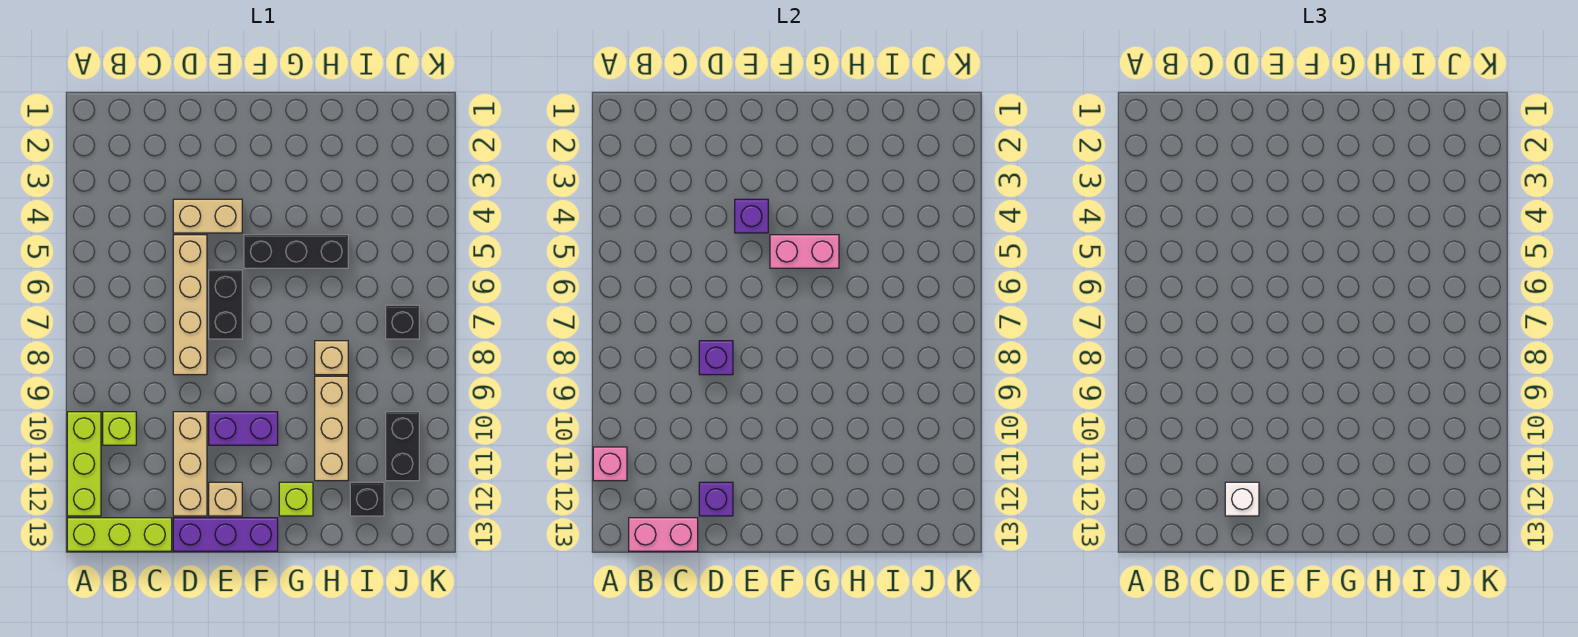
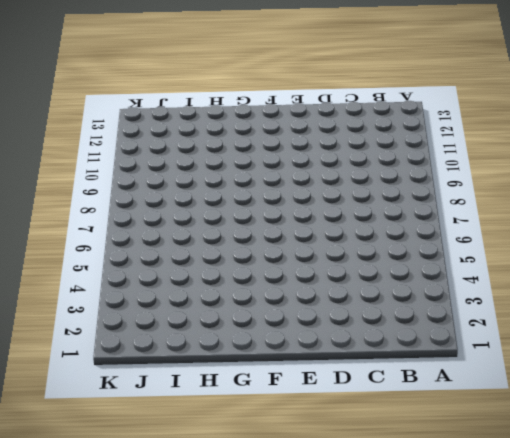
none -> lime 1x3 brick [67,412,101,516]
none -> lime 1x3 brick [67,518,172,551]
none -> lime 1x1 brick [103,412,136,445]

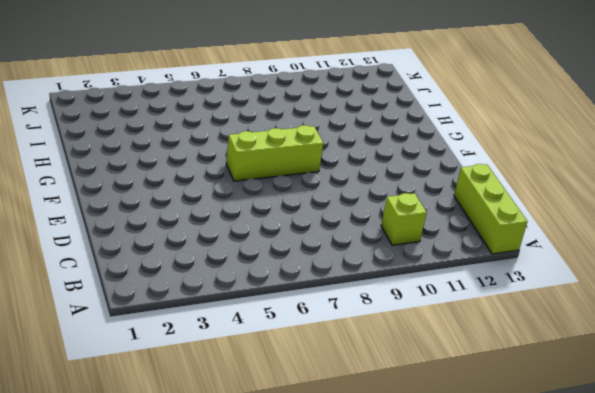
lime 1x3 brick [226,125,323,181] -> lime 1x3 brick moved to [67,412,101,516]
none -> tan 1x2 brick [173,199,242,233]
none -> tan 1x4 brick [173,235,207,375]
none -> tan 1x3 brick [173,412,207,516]

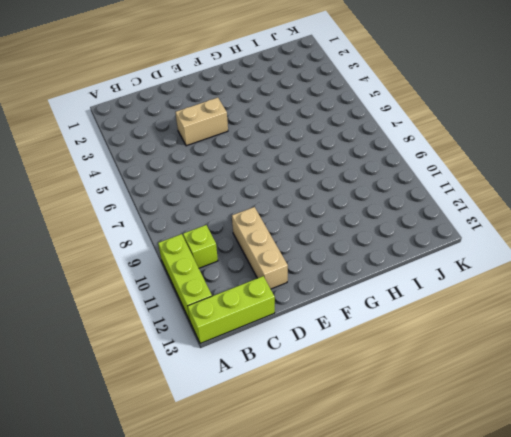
none -> tan 1x4 brick [173,235,207,375]
none -> purple 1x3 brick [173,518,278,551]
none -> black 1x2 brick [209,270,242,339]

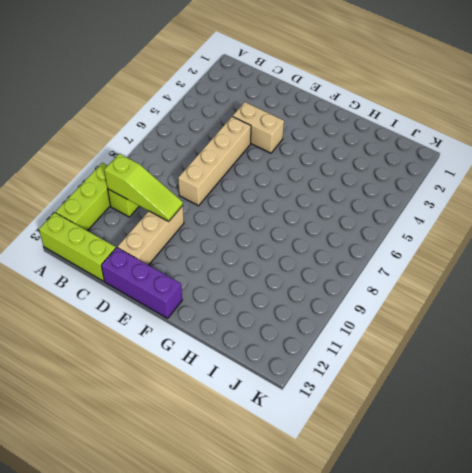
lime 1x3 slope [104,154,183,221] -> none
none -> black 1x2 brick [209,270,242,339]
none -> purple 1x2 brick [209,412,278,445]
none -> tan 1x1 brick [209,482,242,516]

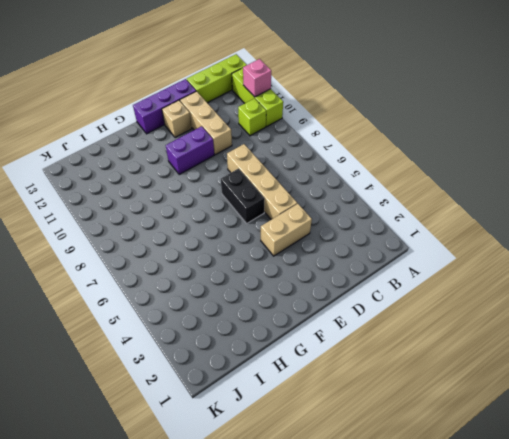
none -> black 1x3 brick [244,235,348,268]
none -> lime 1x1 brick [279,482,313,516]
none -> tan 1x1 brick [315,341,348,375]

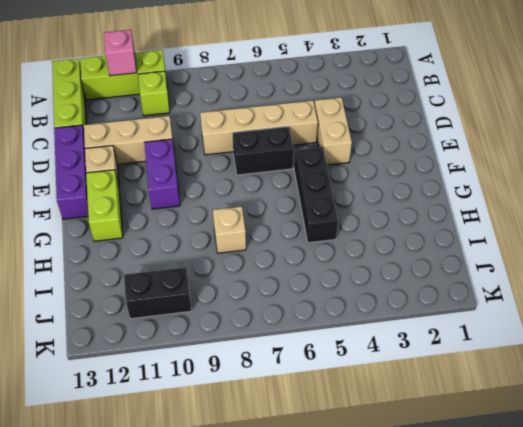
lime 1x2 brick [86,170,123,241] -> lime 1x1 brick [279,482,313,516]
none -> tan 1x3 brick [315,376,348,481]
none -> black 1x1 brick [350,482,384,516]
none -> black 1x1 brick [386,305,419,339]

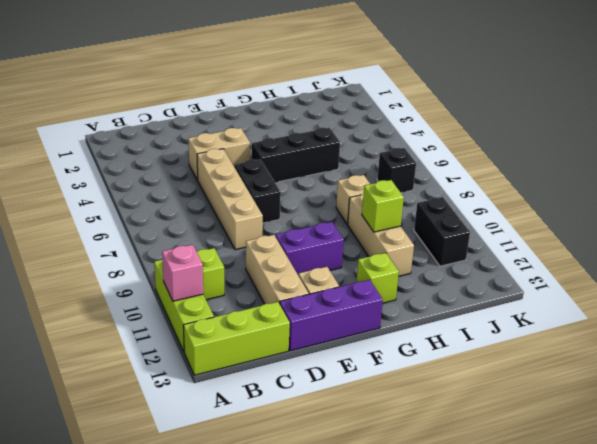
lime 1x1 brick [362,180,404,232] -> none
none -> black 1x1 brick [350,482,384,516]
none -> pink 1x2 brick [629,518,698,551]
none -> purple 1x1 brick [699,341,733,375]

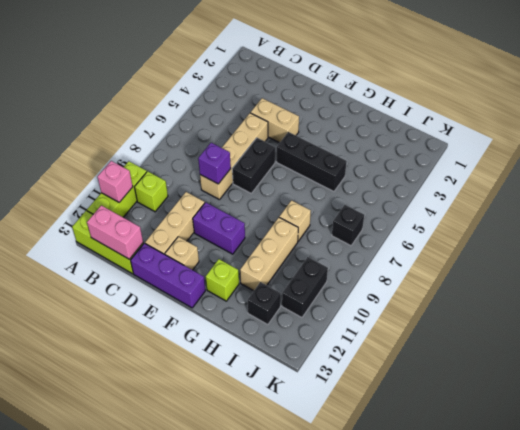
none -> purple 1x1 brick [699,482,733,516]
none -> purple 1x1 brick [735,199,768,233]
none -> pink 1x2 brick [770,235,839,268]

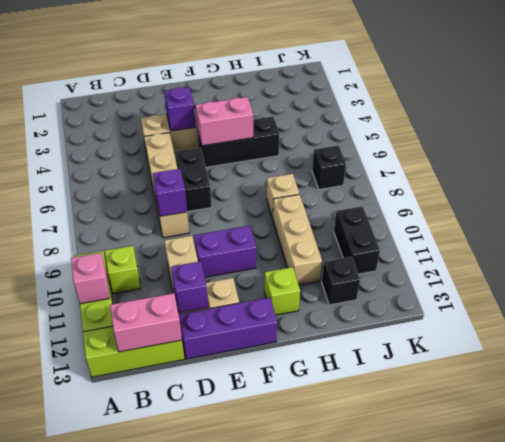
none -> white 1x1 brick [1225,482,1259,516]

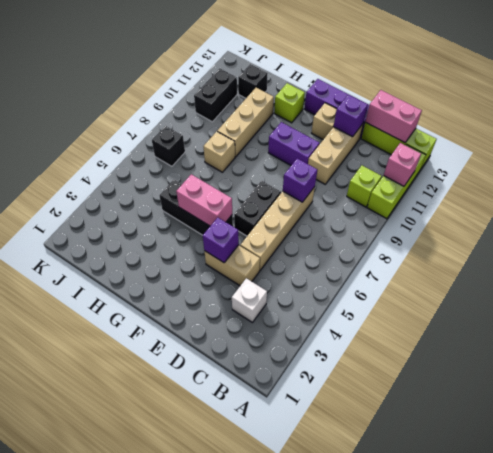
white 1x1 brick [232,278,267,323] -> white 1x1 brick moved to [1225,482,1259,516]

